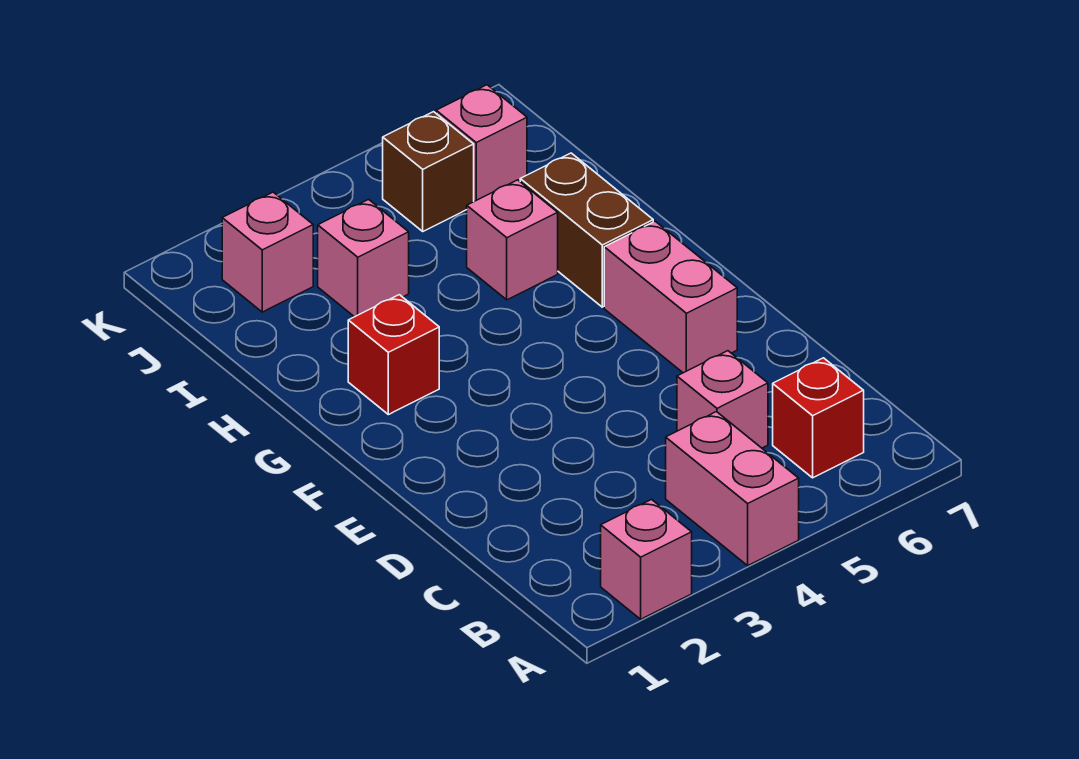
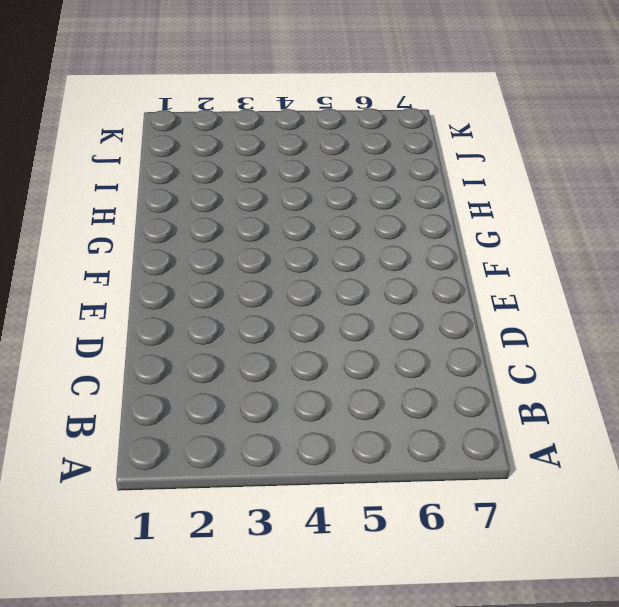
none -> pink 1x1 brick [601,500,692,619]
none -> pink 1x2 brick [666,412,799,565]
none -> red 1x1 brick [773,358,864,478]

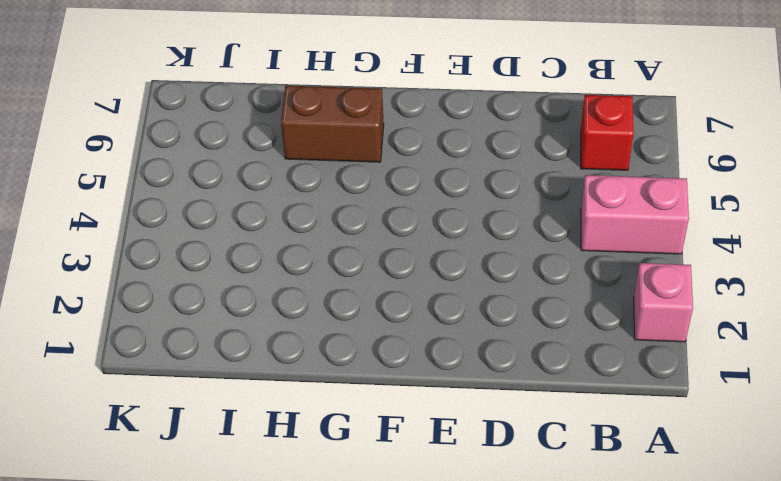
none -> pink 1x1 brick [677,351,768,448]
none -> pink 1x2 brick [604,221,737,373]
none -> red 1x1 brick [348,295,439,415]

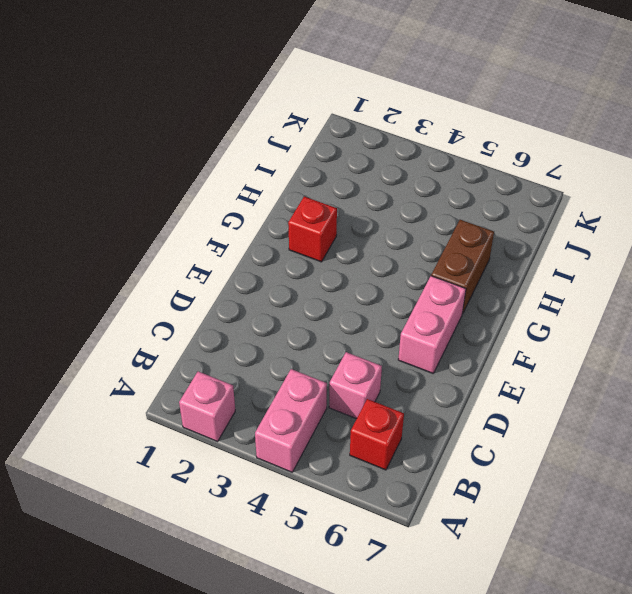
none -> pink 1x1 brick [467,180,558,300]
none -> pink 1x1 brick [318,199,409,317]
none -> pink 1x1 brick [222,192,313,312]

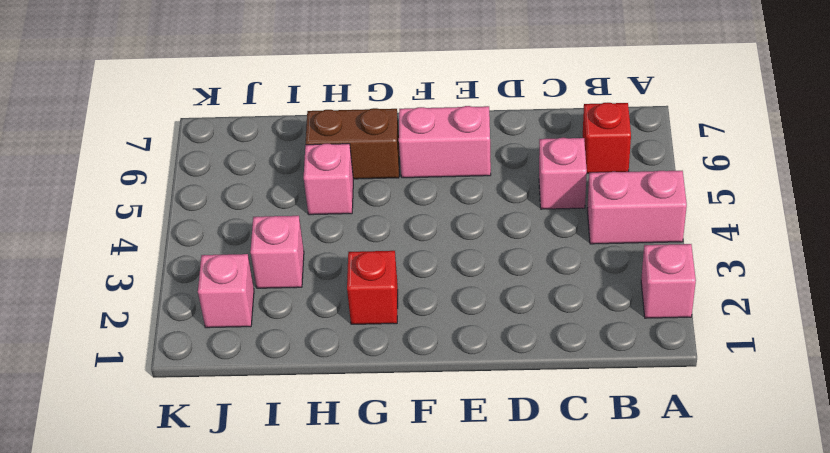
none -> brown 1x1 brick [383,112,474,231]
none -> pink 1x1 brick [436,85,527,201]

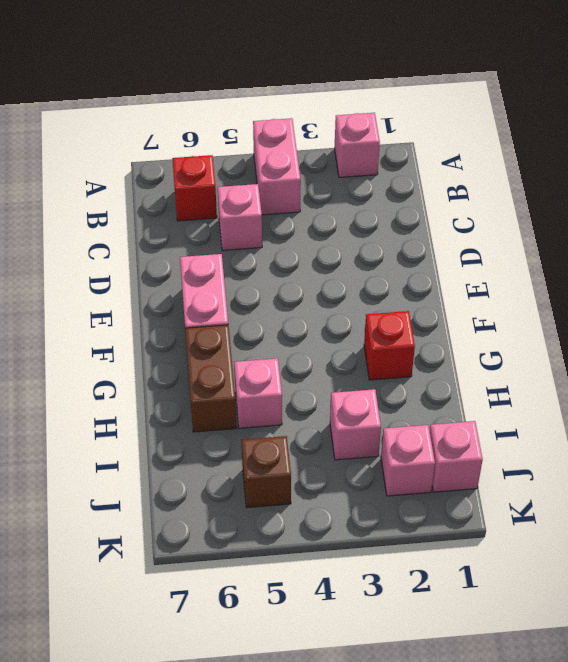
pink 1x1 brick [430,421,483,492] -> pink 1x1 brick moved to [436,85,527,201]

